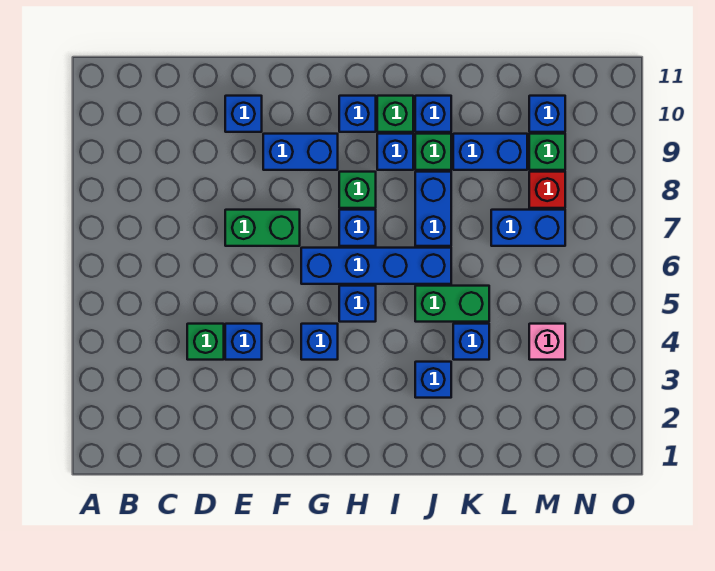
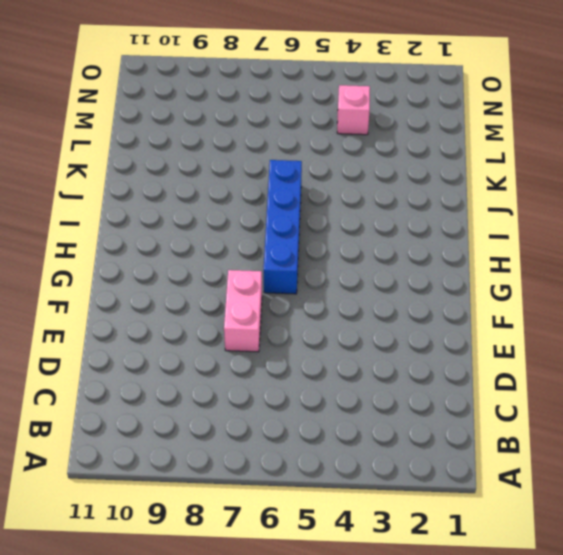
pink 1x2 brick [224,270,262,352] -> green 1x2 brick [225,210,300,246]
none -> green 1x1 brick [187,324,224,360]
none -> blue 1x1 brick [225,324,262,360]
none -> blue 1x1 brick [225,96,262,132]

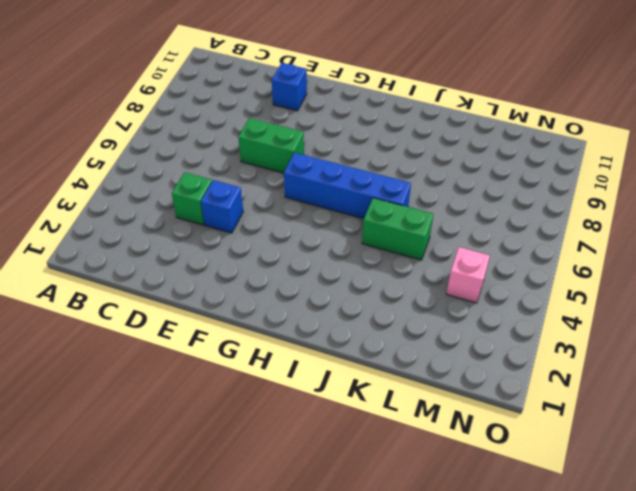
none -> blue 1x2 brick [263,134,338,170]
none -> blue 1x1 brick [301,324,338,360]
none -> blue 1x1 brick [339,286,376,322]

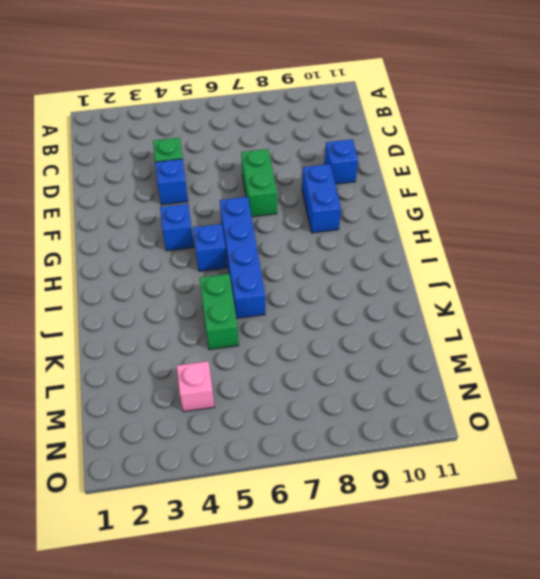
none -> blue 1x1 brick [339,210,376,246]
none -> green 1x1 brick [339,172,376,208]
none -> blue 1x1 brick [339,96,376,132]

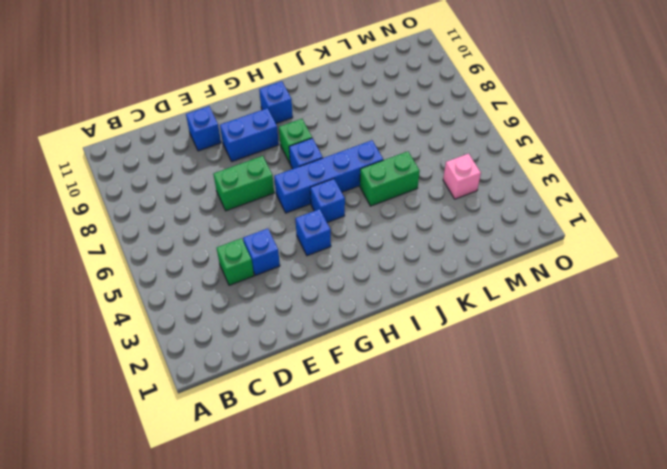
none -> blue 1x1 brick [377,134,413,170]
none -> green 1x1 brick [377,96,413,132]
none -> blue 1x1 brick [415,362,451,398]

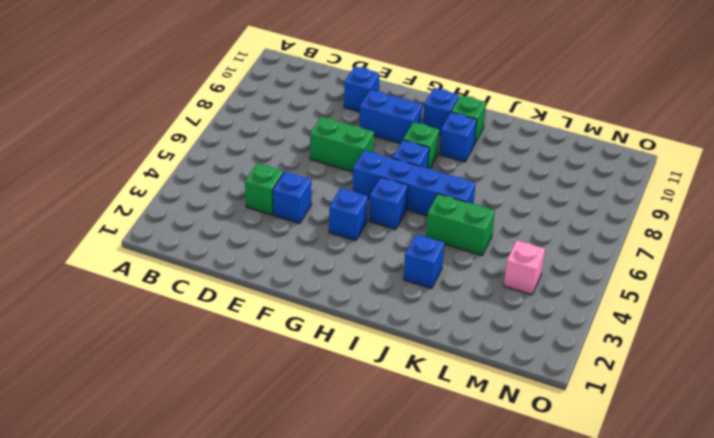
none -> blue 1x2 brick [415,172,451,246]
none -> green 1x1 brick [415,134,451,170]
none -> blue 1x1 brick [415,96,451,132]

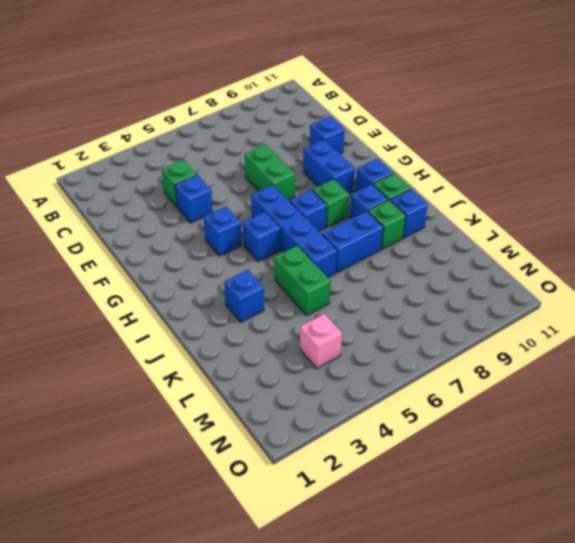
none -> blue 1x1 brick [453,324,489,360]
none -> blue 1x2 brick [453,134,527,170]
none -> blue 1x2 brick [491,210,565,246]

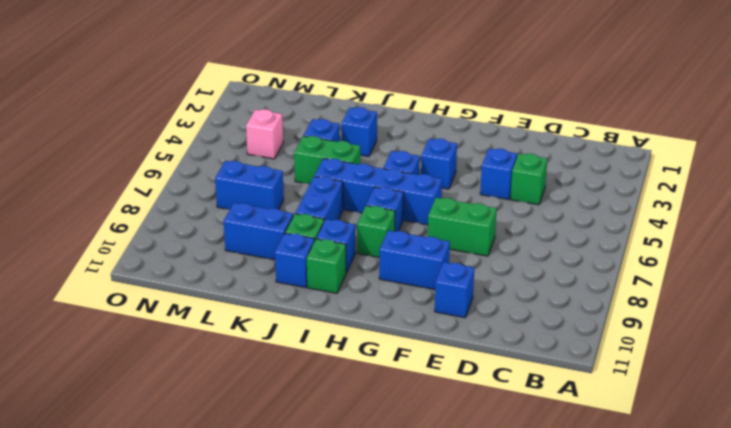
none -> blue 1x1 brick [339,96,376,132]
none -> red 1x1 brick [529,172,565,208]
none -> green 1x1 brick [529,134,565,170]

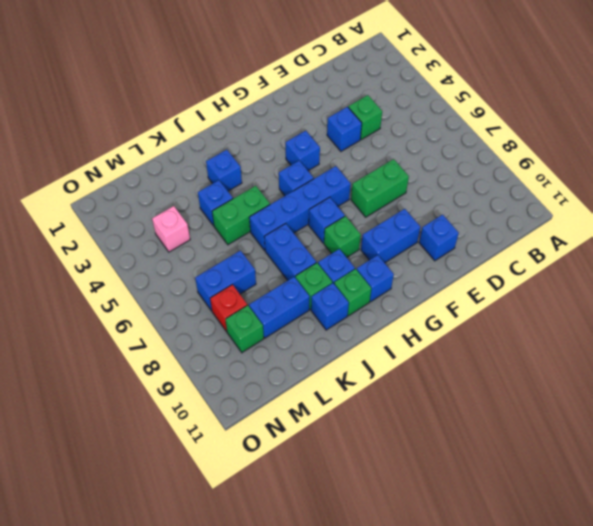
none -> blue 1x1 brick [529,96,565,132]

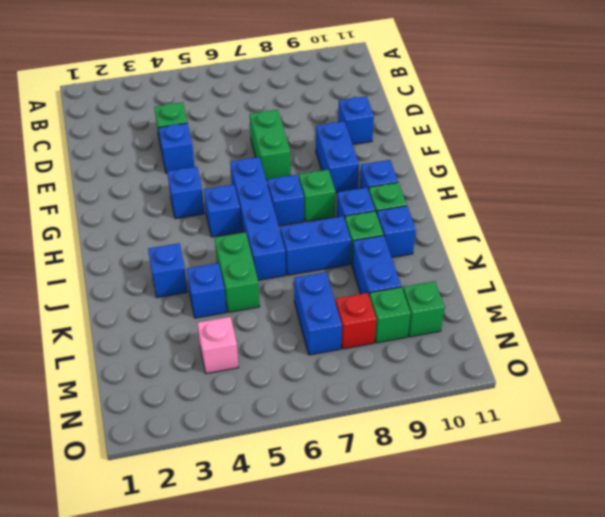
green 1x1 brick [403,281,445,337] -> blue 1x1 brick [529,96,565,132]

